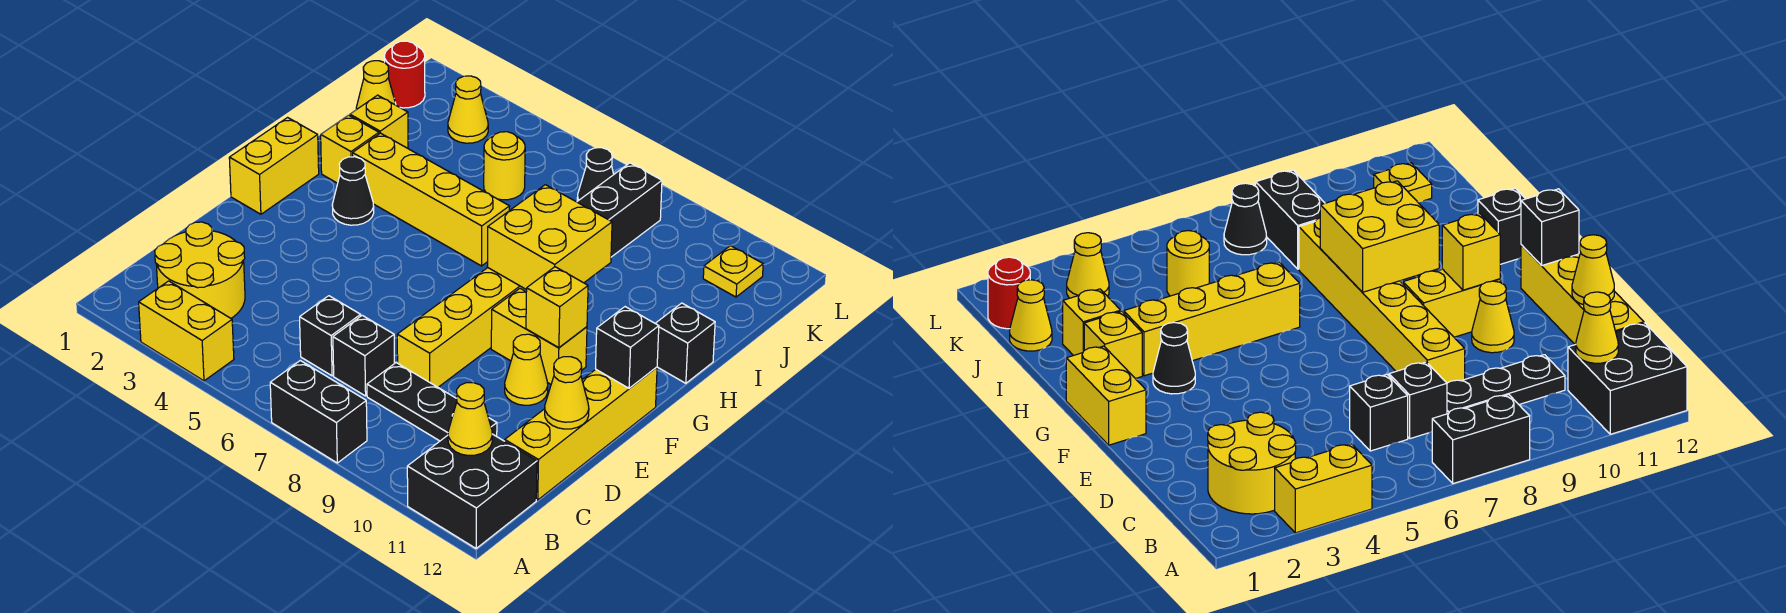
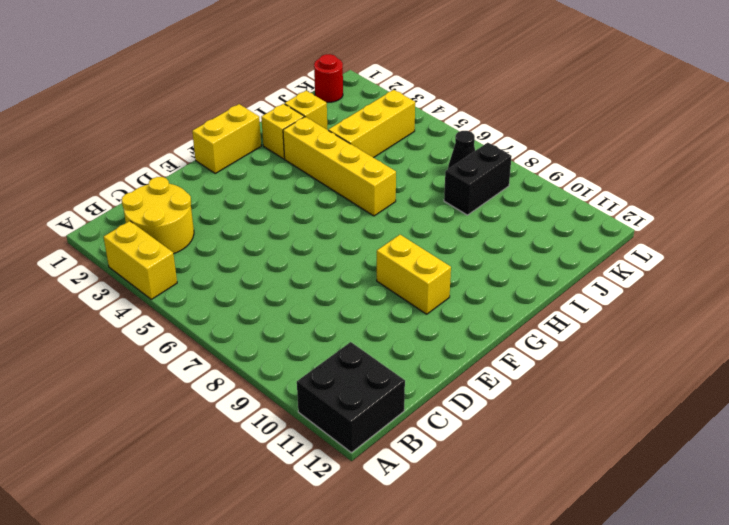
yellow 1x3 brick [328,90,415,158] -> none
none -> black 1x2 brick [270,361,367,463]
none -> black 1x1 brick [300,296,361,376]
none -> black 1x1 brick [333,315,395,396]

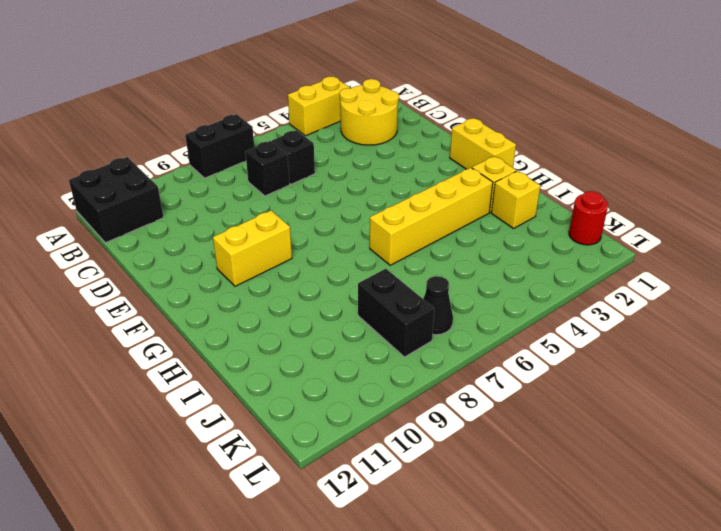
none -> black 1x3 plate [367,363,497,441]
none -> yellow 1x4 brick [505,367,657,500]
none -> yellow 1x6 brick [397,268,527,387]

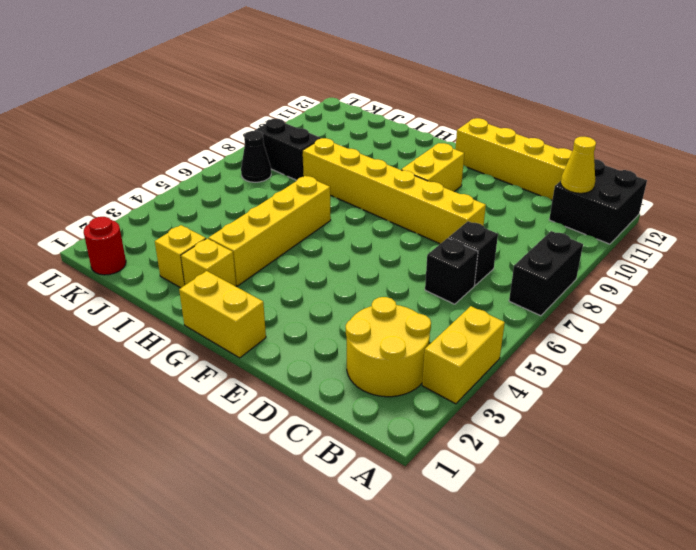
none -> black 1x3 plate [367,363,497,441]
none -> yellow 1x1 cone [505,334,548,405]
none -> black 1x1 cone [332,157,374,225]

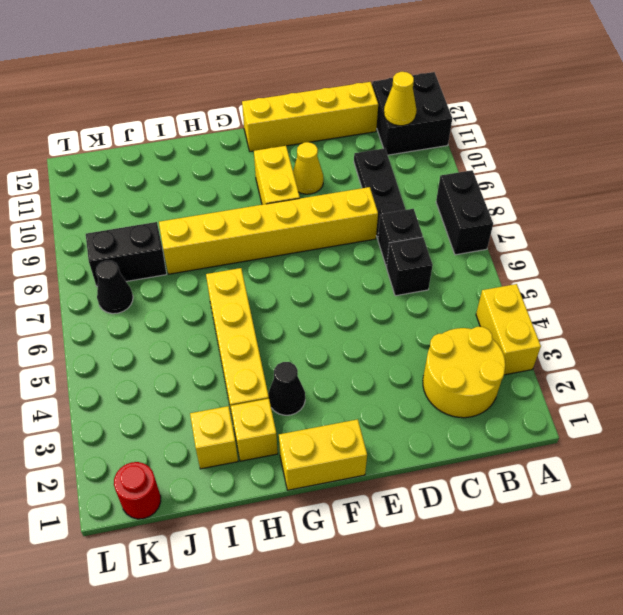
none -> black 1x1 brick [655,303,715,383]
none -> yellow 1x1 cone [356,61,396,109]
none -> yellow 1x1 round brick [484,132,525,200]

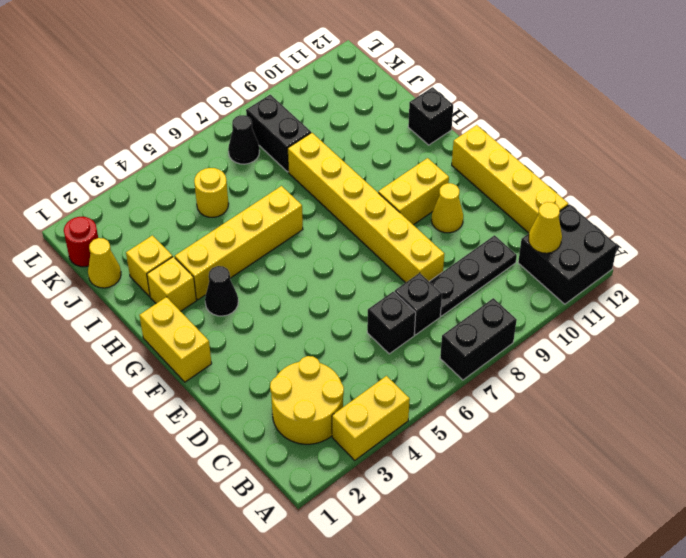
none -> yellow 1x1 cone [448,76,488,143]
none -> yellow 1x1 plate [703,246,763,297]
none -> yellow 1x1 cone [545,357,589,429]

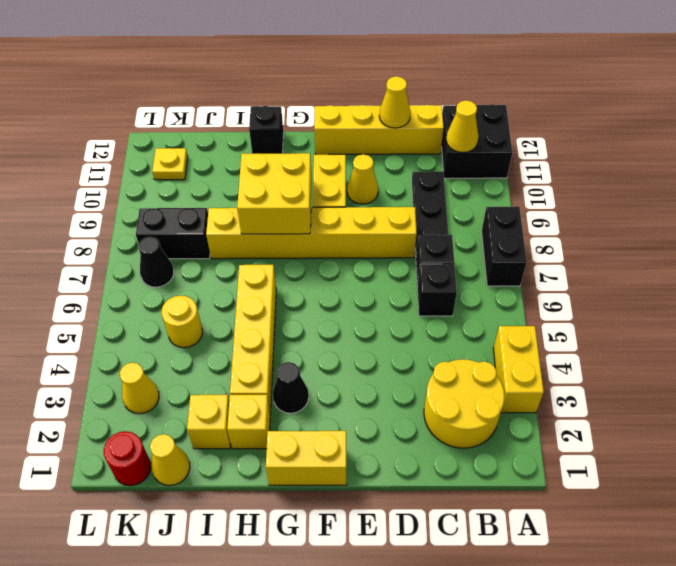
none -> yellow 1x1 brick [526,267,588,348]
none -> black 1x1 brick [596,307,659,388]

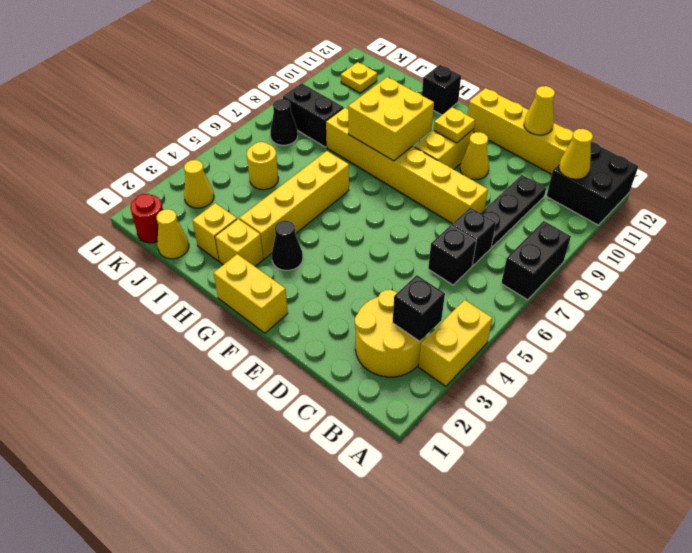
black 1x1 brick [393,275,445,341] -> black 1x1 brick moved to [596,307,659,388]
yellow 1x1 plate [434,107,475,143] -> yellow 1x1 brick [526,267,588,348]

